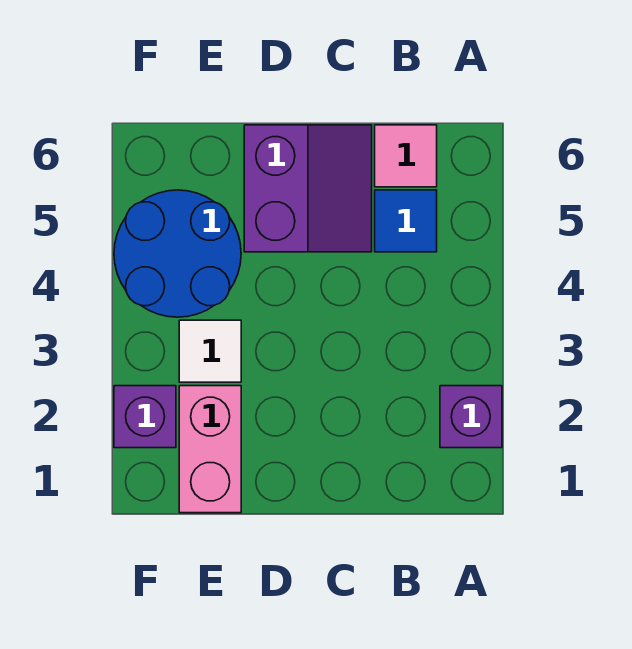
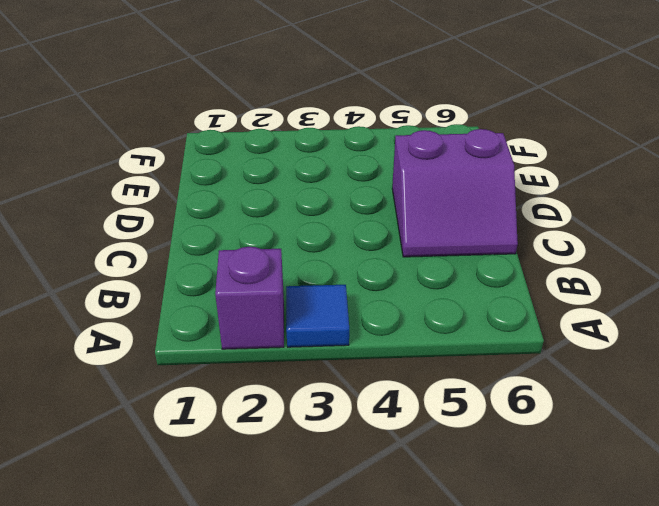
blue 1x1 tile [286,285,349,347] -> blue 1x1 tile moved to [375,190,437,252]
none -> pink 1x1 tile [375,125,437,187]
none -> pink 1x2 brick [179,386,241,513]

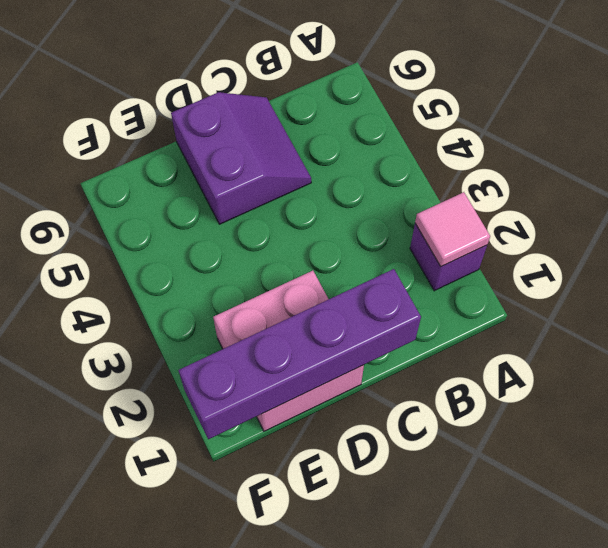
pink 1x1 tile [415,192,490,266] -> pink 1x1 tile moved to [375,125,437,187]
purple 1x4 brick [178,269,421,439] -> none
pink 2x2 brick [213,271,364,431] -> pink 1x2 brick [179,386,241,513]
none -> blue 1x1 tile [375,190,437,252]
none -> white 1x1 tile [179,320,241,382]

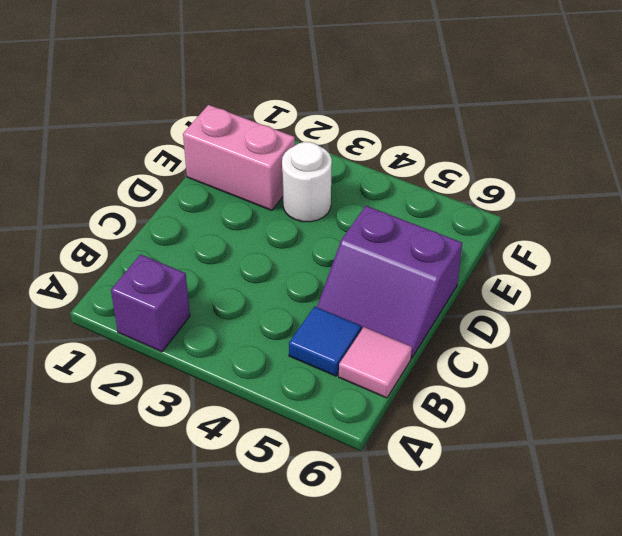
white 1x1 round brick [282,142,332,222] -> white 1x1 tile [179,320,241,382]
none -> blue 2x2 round brick [114,190,241,317]
none -> purple 1x1 brick [114,386,176,448]

